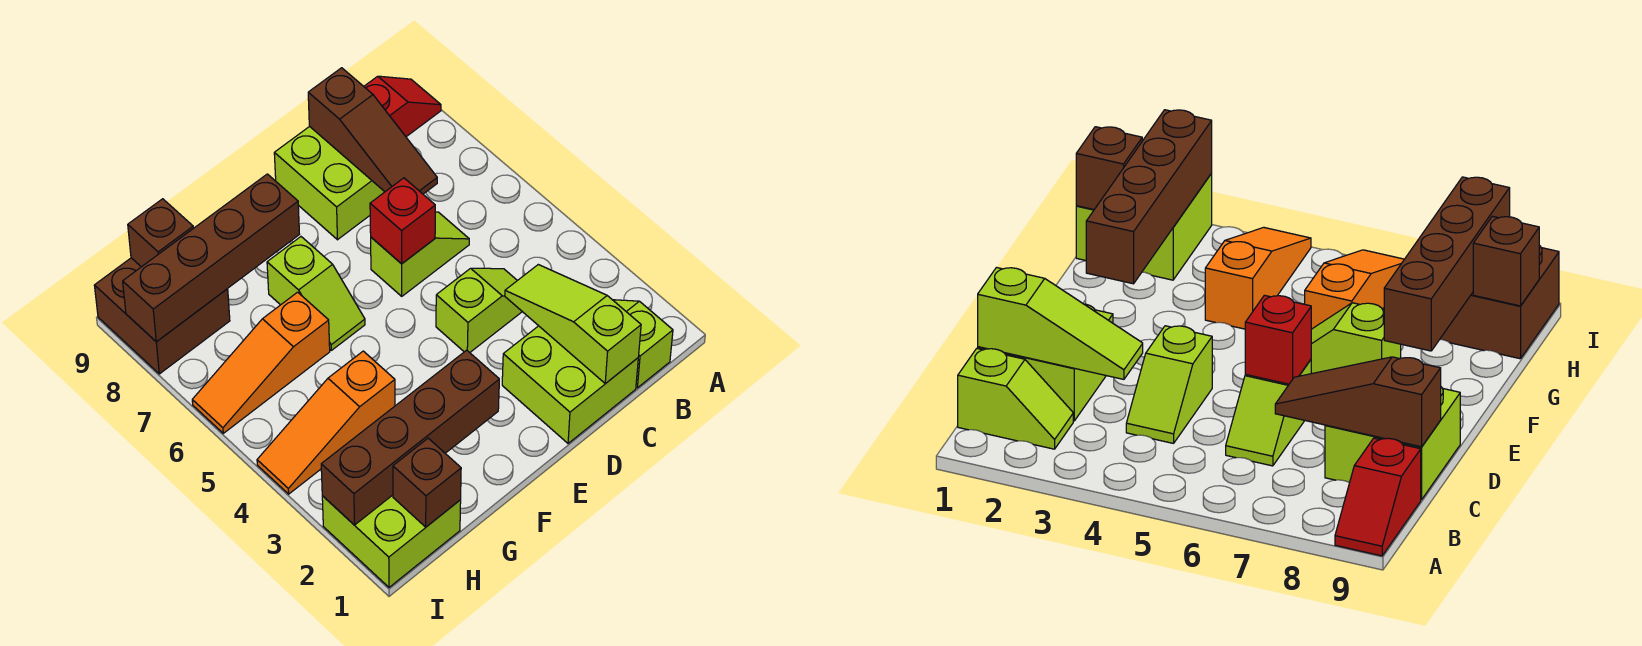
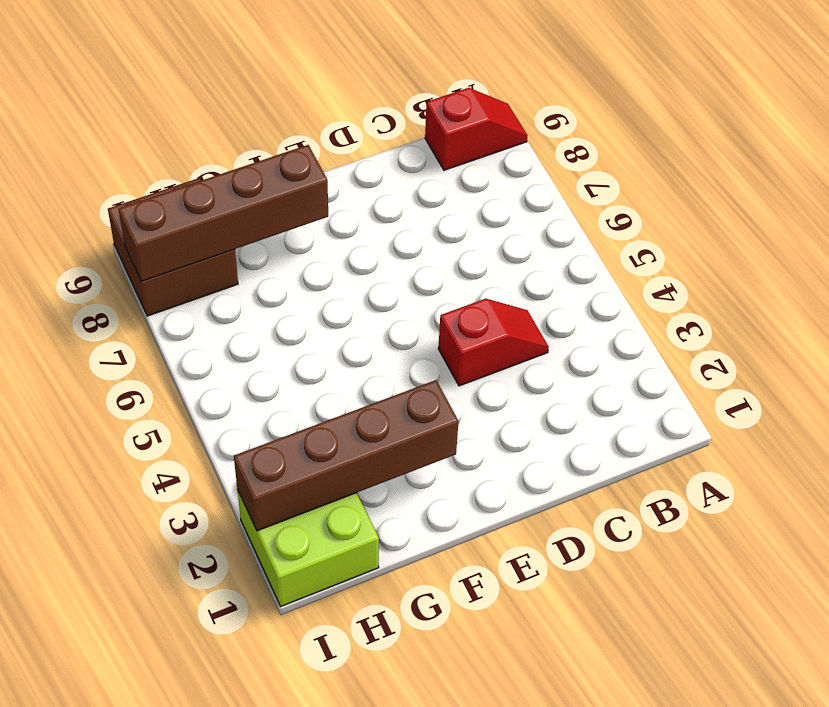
red 1x2 slope [438,299,549,386] -> lime 1x2 slope [436,268,522,352]
none -> lime 1x2 slope [613,300,673,388]
none -> lime 2x2 brick [502,326,638,443]
none -> lime 1x2 slope [371,212,469,296]

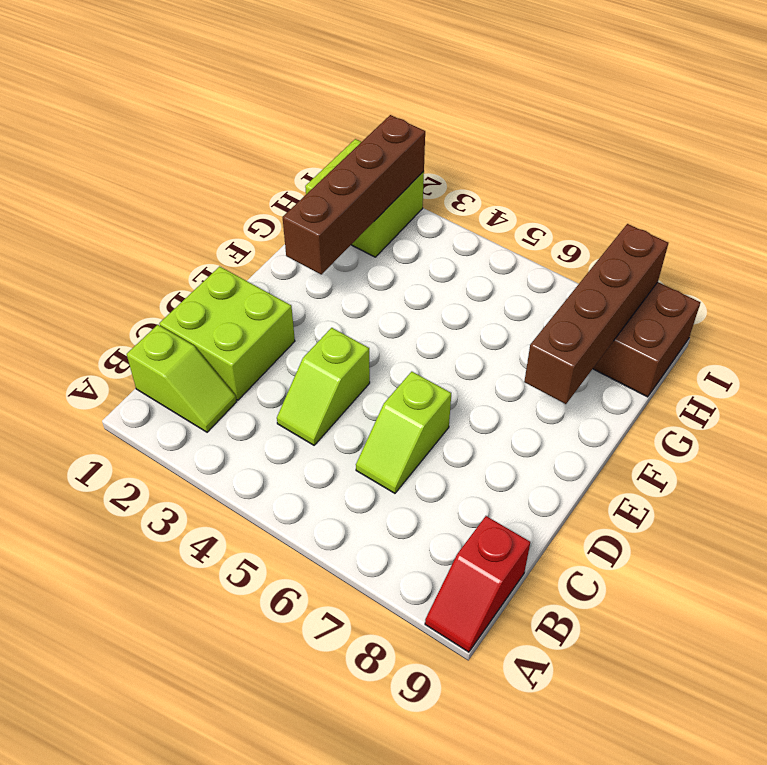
none -> lime 2x2 brick [274,126,384,240]
none -> lime 1x2 slope [267,237,365,350]
none -> orange 1x3 slope [257,351,395,494]

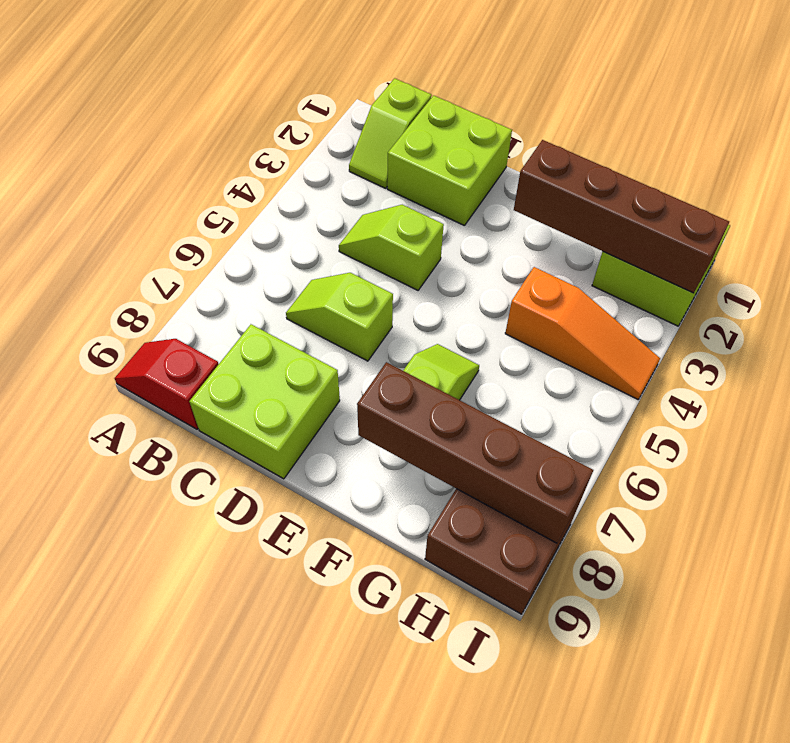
none -> orange 1x3 slope [192,292,330,433]
none -> lime 1x3 slope [505,265,641,384]
none -> brown 1x3 slope [308,68,437,194]

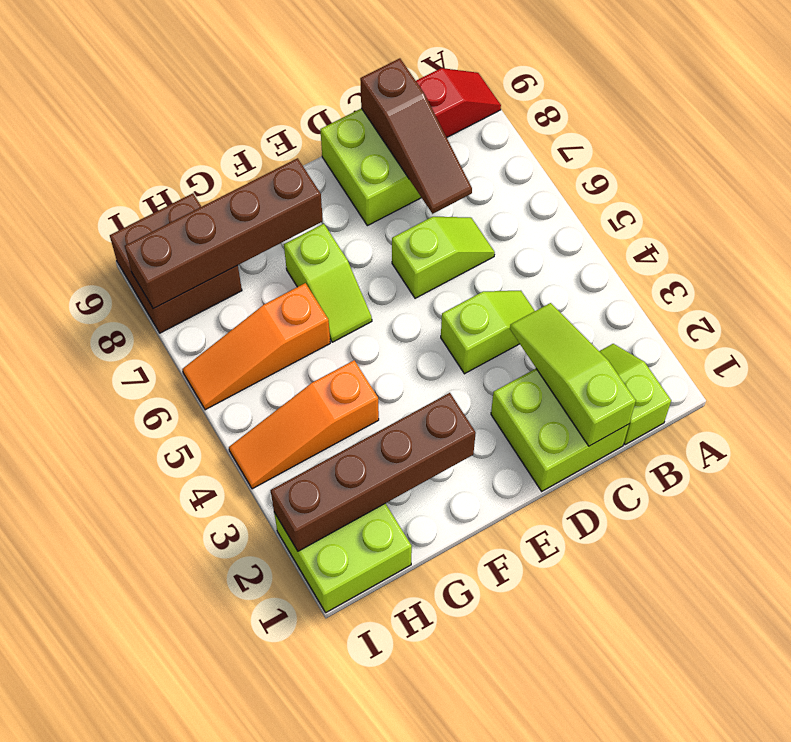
none -> red 1x1 brick [370,178,435,264]
none -> brown 1x1 brick [393,438,461,527]
none -> brown 1x1 brick [128,199,193,267]

